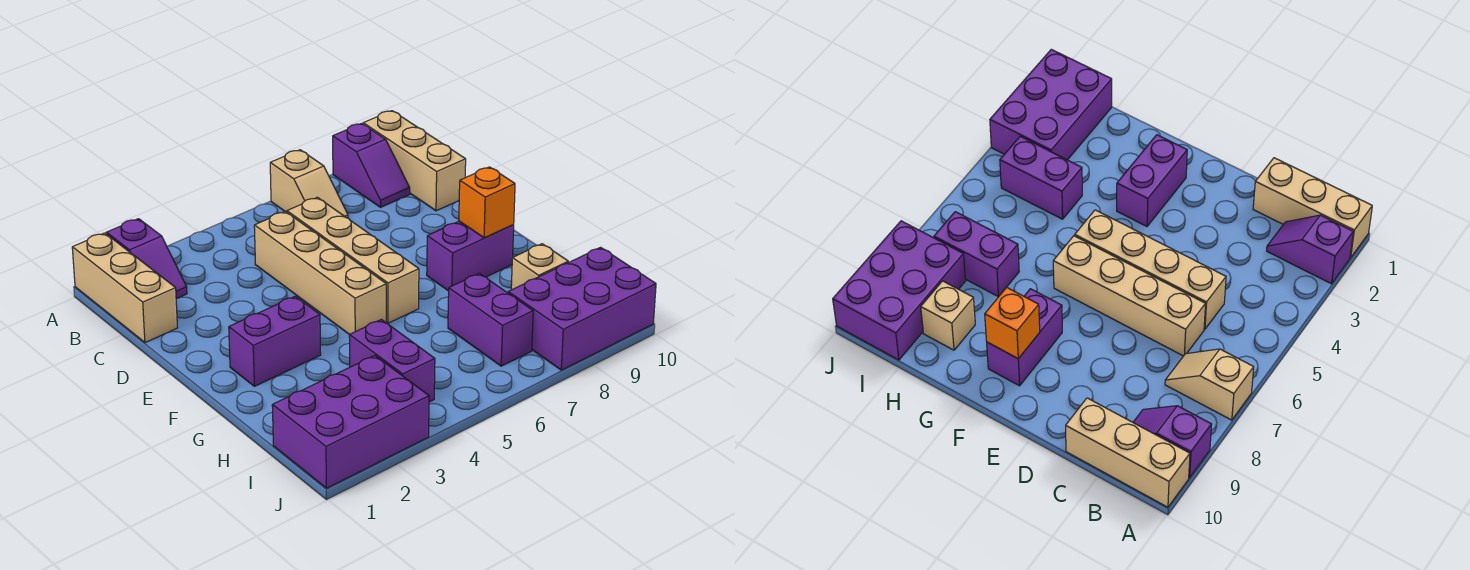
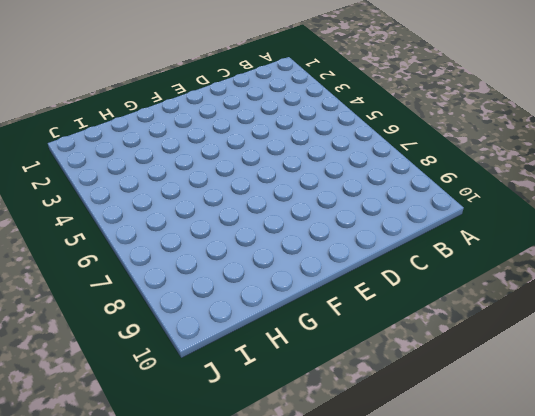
none -> tan 1x3 brick [72,233,177,343]
none -> purple 1x2 slope [107,219,187,299]
none -> tan 1x2 slope [270,150,348,218]

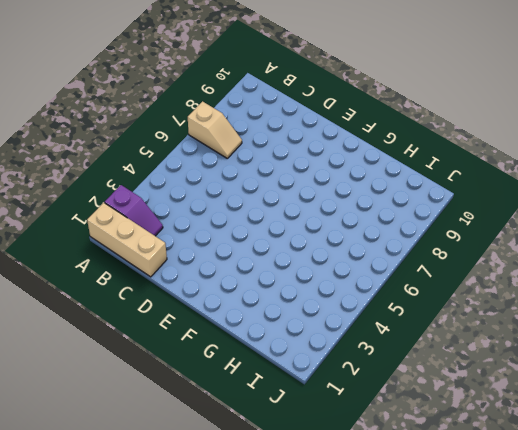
none -> purple 1x2 slope [333,123,410,207]
none -> tan 1x3 brick [363,111,466,211]
none -> tan 1x4 brick [254,211,386,334]

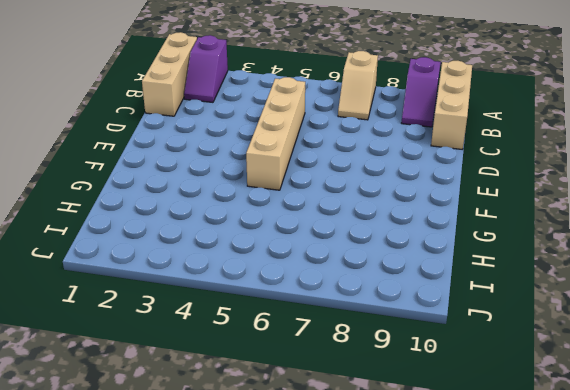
none -> tan 1x4 brick [287,197,419,323]
none -> purple 1x2 brick [229,296,321,386]
none -> purple 1x2 brick [427,221,514,291]

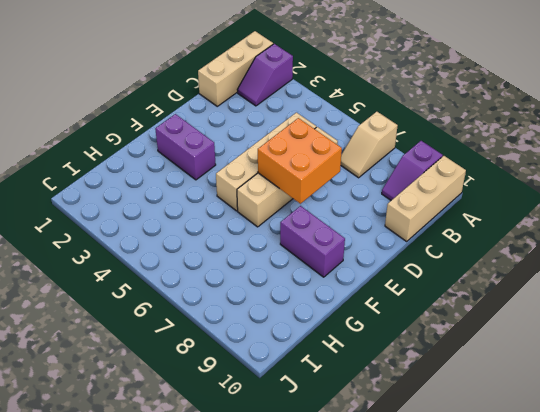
orange 2x2 brick [258,118,342,204] -> none
none -> purple 1x2 brick [349,320,435,402]
none -> purple 1x2 brick [448,273,533,366]
none -> tan 1x1 brick [511,244,568,290]

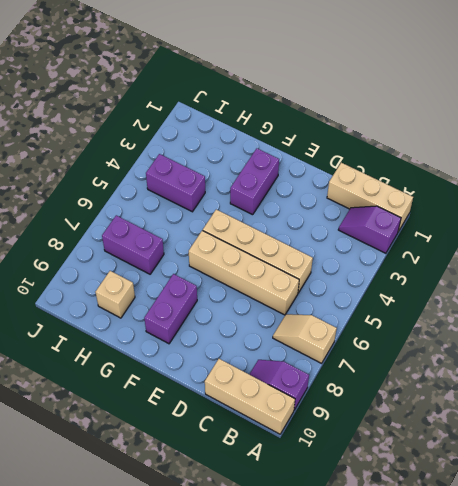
none -> purple 2x3 brick [272,356,429,488]
none -> purple 2x3 brick [508,247,656,370]
none -> orange 1x1 brick [459,167,515,238]

